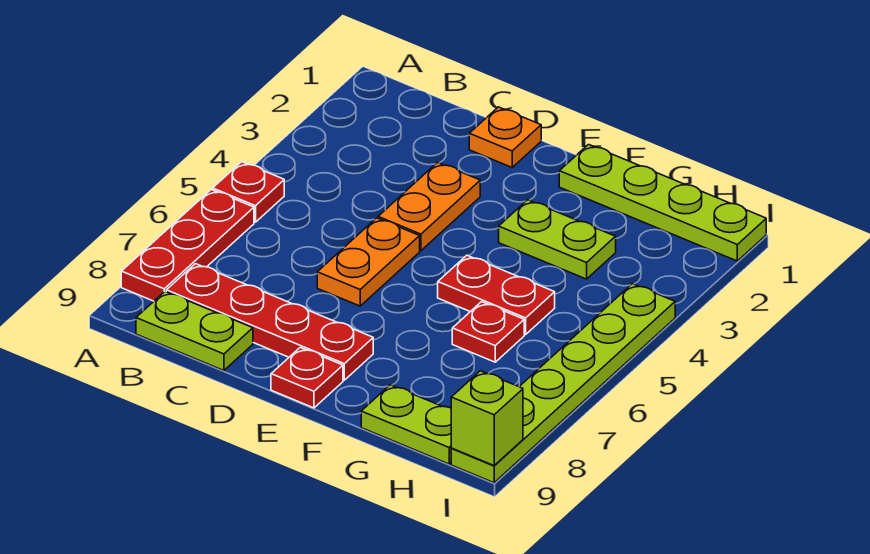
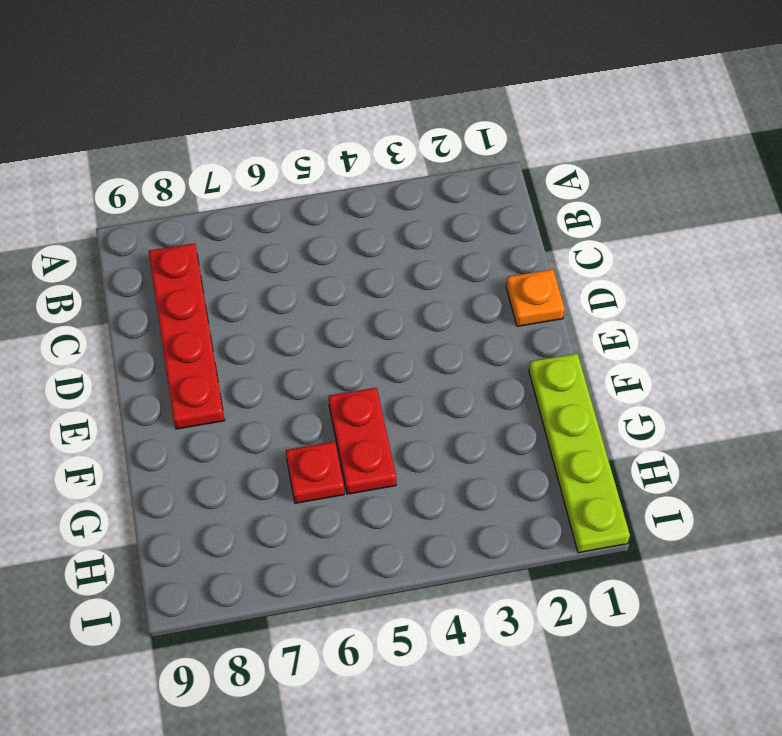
none -> red 1x1 plate [213,162,284,222]
none -> red 1x3 plate [121,190,254,301]
none -> lime 1x2 plate [136,291,253,371]

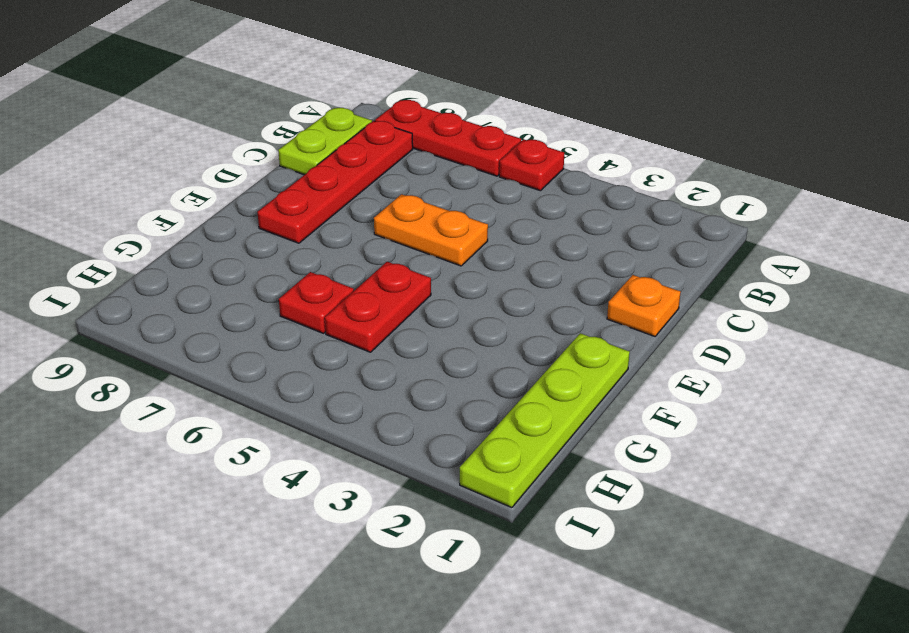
none -> orange 1x2 plate [378,162,480,251]
none -> red 1x1 plate [271,347,343,408]
none -> lime 1x2 plate [499,200,616,279]

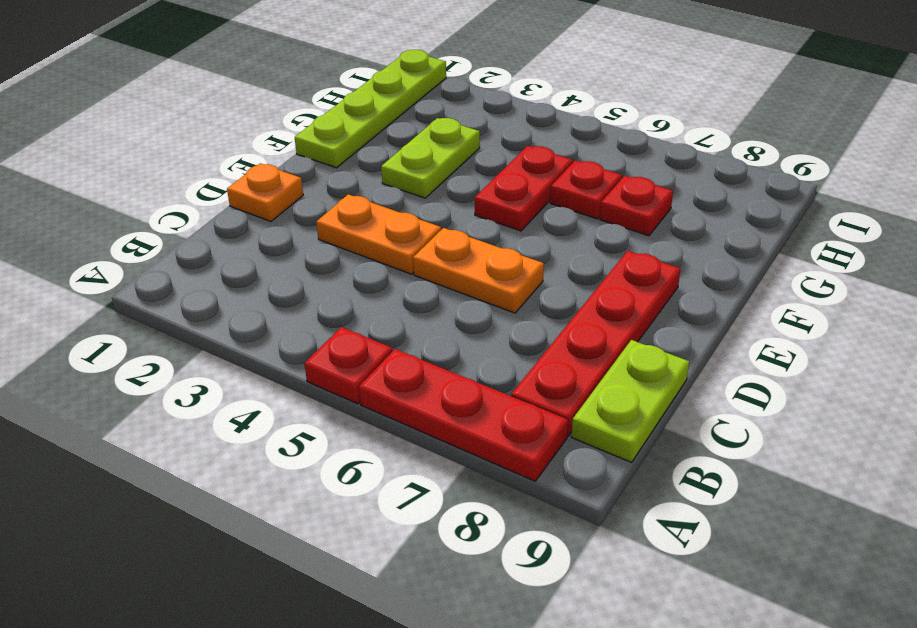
red 1x1 plate [600,176,673,236] -> red 1x1 plate moved to [271,347,343,408]
none -> lime 1x2 plate [361,385,452,464]
none -> lime 1x6 plate [451,284,675,483]
none -> lime 1x1 brick [451,371,523,466]

